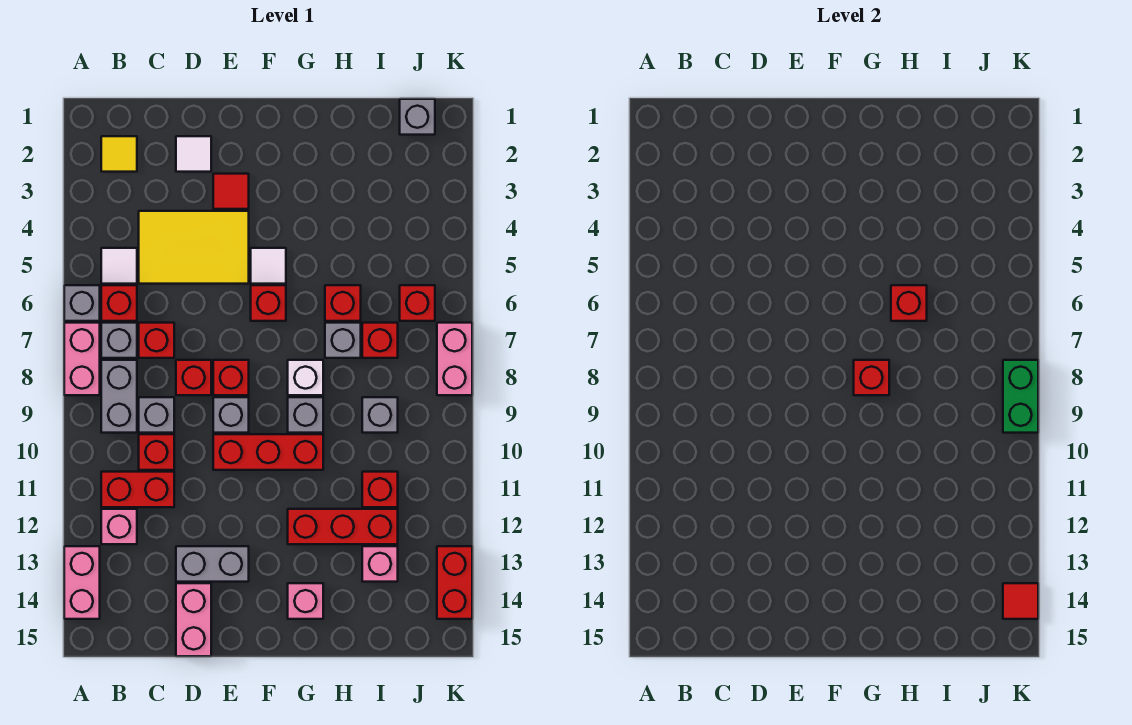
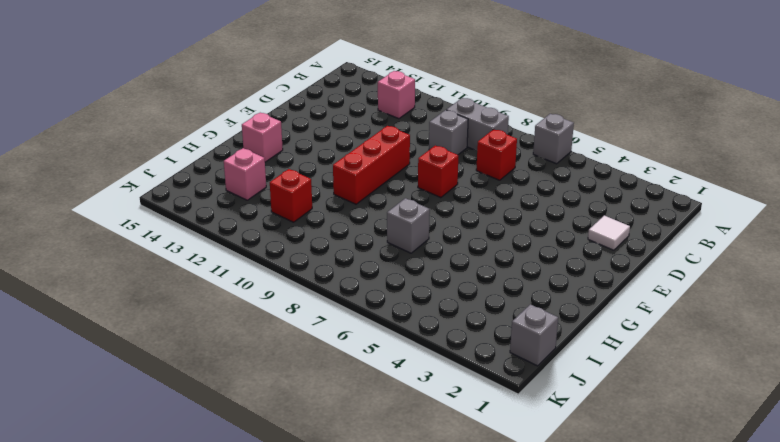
none -> pink 1x2 brick [64,323,100,395]
none -> pink 1x2 brick [64,546,100,619]
none -> yellow 1x1 tile [101,136,137,172]
none -> white 1x1 tile [101,248,137,284]

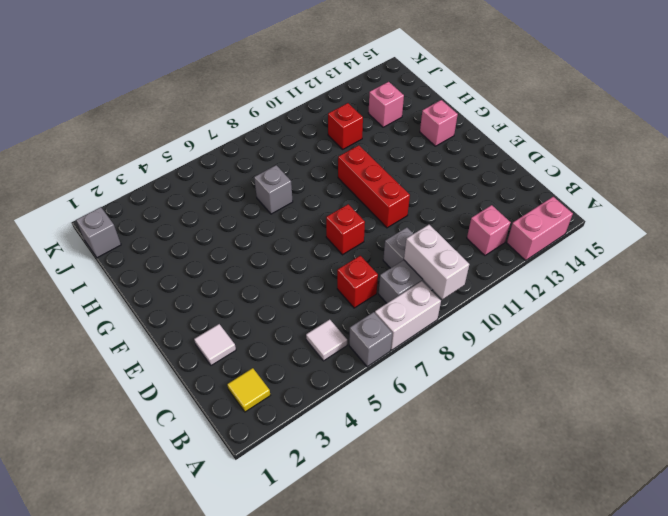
white 1x2 brick [375,281,441,350] -> pink 1x2 brick [64,323,100,395]
white 1x2 brick [404,225,469,299] -> none
none -> red 1x1 brick [101,285,137,321]
none -> grey 1x1 brick [101,323,137,358]
none -> red 1x2 brick [101,472,174,507]
none -> yellow 2x3 tile [139,211,249,284]

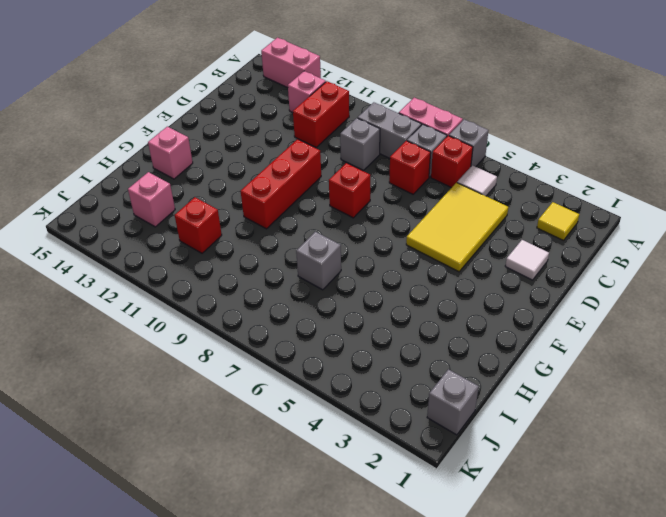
none -> red 1x1 brick [139,434,174,470]
none -> red 1x1 brick [176,360,211,395]
none -> grey 1x2 brick [176,546,249,582]
none -> pink 1x2 brick [176,583,211,656]

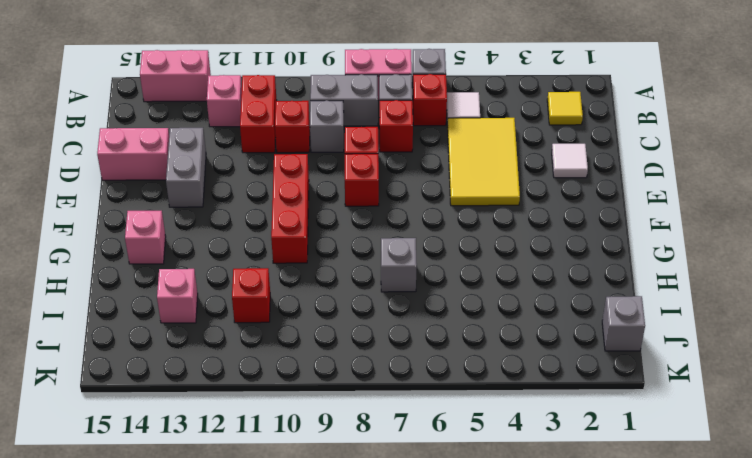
none -> red 1x1 tile [213,174,249,209]
none -> grey 1x1 brick [213,397,249,433]
none -> white 1x1 tile [251,248,286,284]
none -> red 1x1 brick [251,285,286,321]

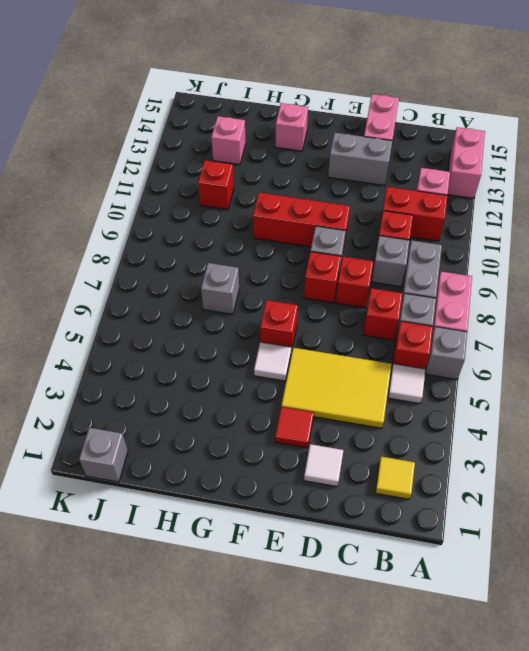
none -> white 1x1 brick [288,360,323,395]
none -> grey 1x1 brick [288,397,323,433]
none -> red 1x3 brick [288,509,398,544]
none -> red 1x1 brick [325,285,361,321]

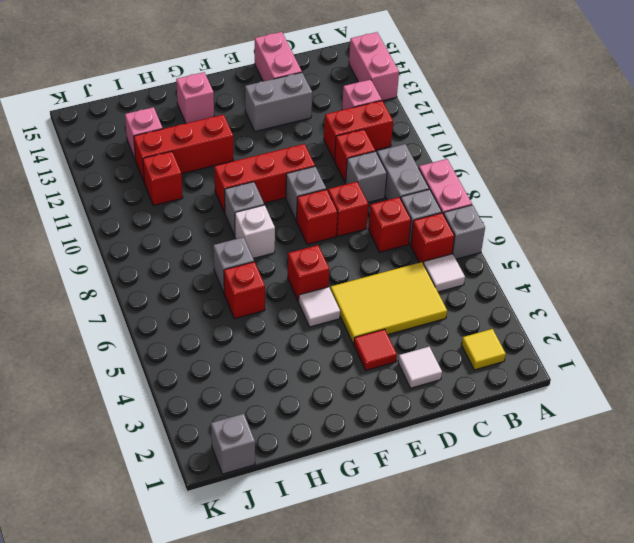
none -> red 1x1 brick [362,323,398,358]
none -> grey 1x1 brick [362,397,398,433]
none -> red 1x1 brick [400,285,435,321]
none -> pink 1x2 brick [437,323,472,395]

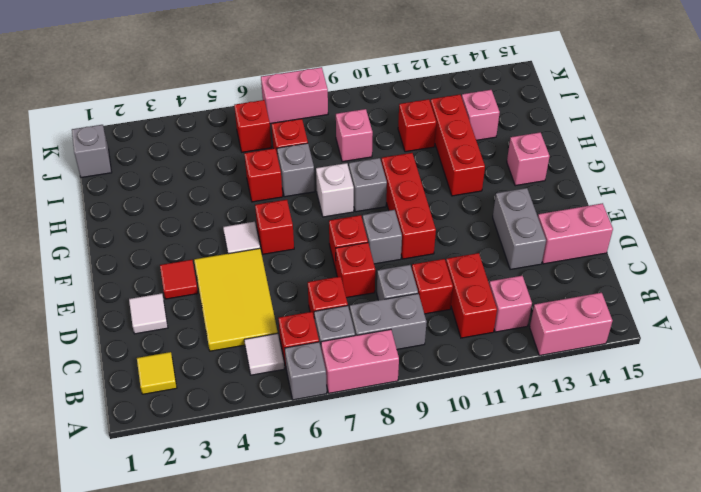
pink 1x1 brick [336,109,373,162] -> grey 1x1 brick [362,397,398,433]
none -> red 1x2 brick [437,546,472,619]
none -> red 1x1 brick [854,360,889,395]
none -> red 1x1 brick [891,285,927,321]
none -> green 1x2 brick [1003,360,1038,433]

